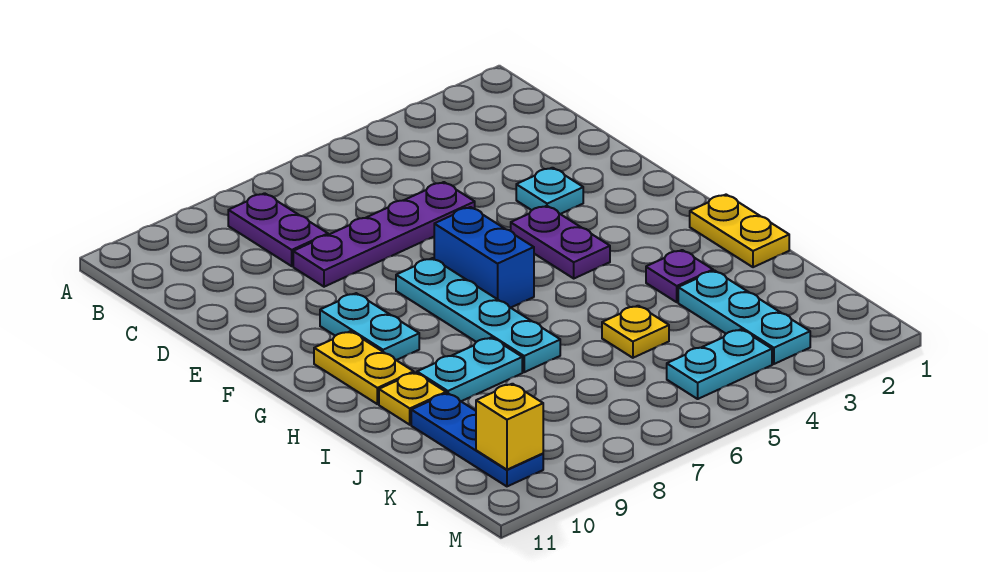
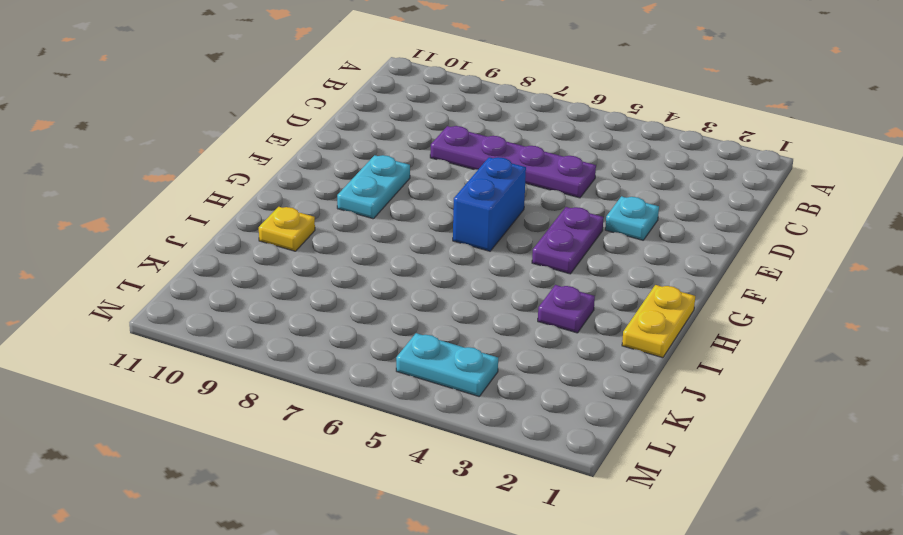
none -> purple 1x2 plate [228,193,328,266]
none -> cyan 1x4 plate [396,258,560,372]
none -> yellow 1x2 plate [314,331,414,404]

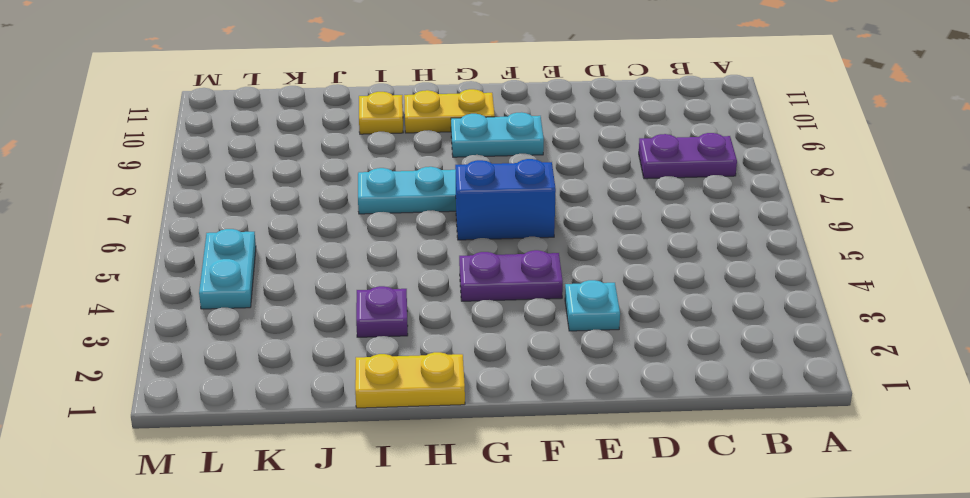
none -> purple 1x4 plate [293,182,475,287]
none -> cyan 1x2 plate [417,337,522,401]
none -> cyan 1x3 plate [678,271,810,364]

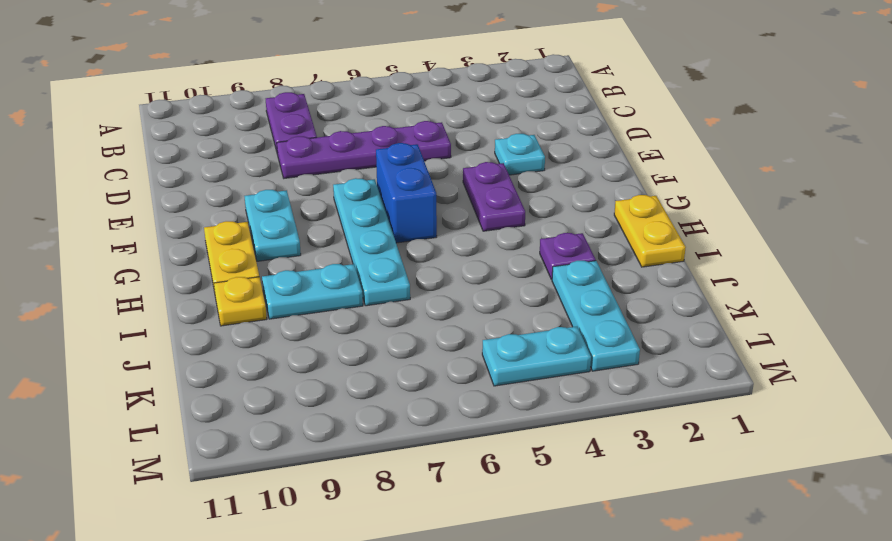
none -> yellow 1x1 plate [602,306,669,358]
none -> blue 1x3 plate [411,393,543,486]
none -> yellow 1x1 brick [476,384,543,470]

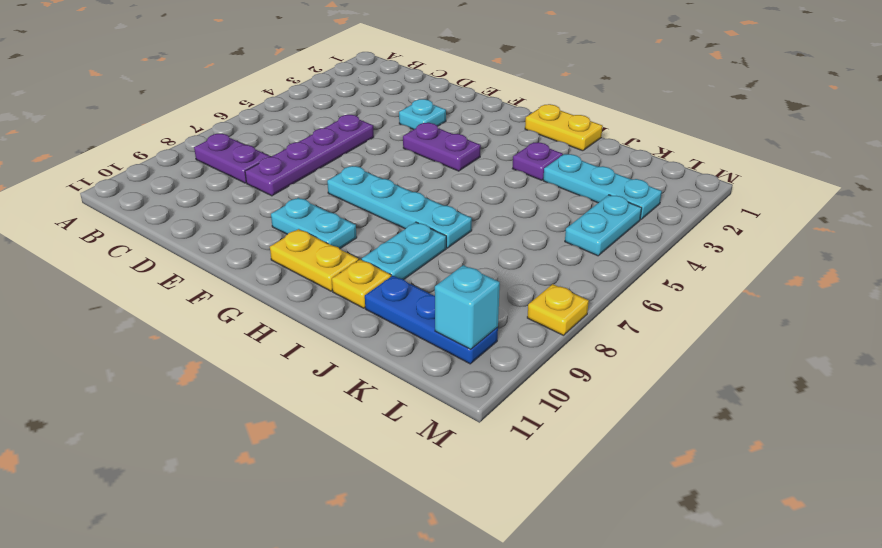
cyan 1x1 brick [435,265,500,349] -> yellow 1x1 brick [476,384,543,470]
yellow 1x1 plate [527,284,589,335] -> yellow 1x1 plate moved to [602,306,669,358]
none -> blue 1x2 brick [434,207,534,308]

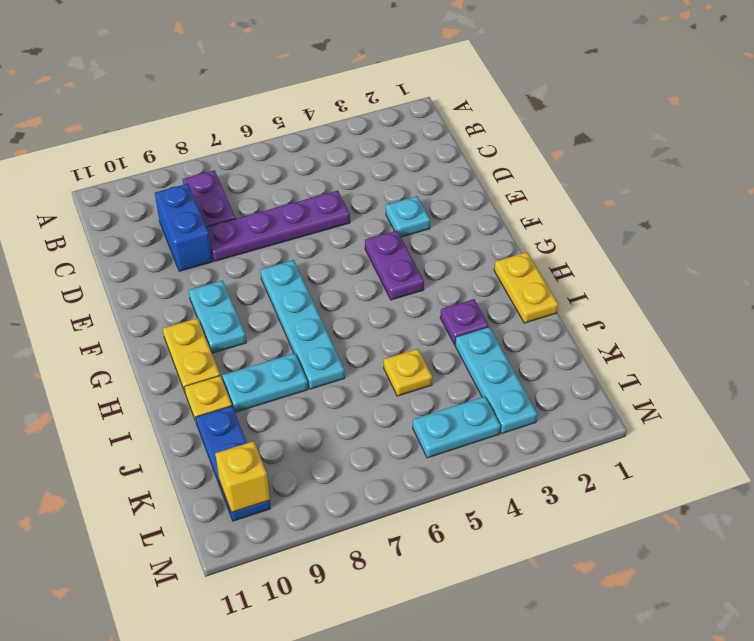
blue 1x2 brick [155,184,213,271] -> blue 1x2 brick moved to [434,207,534,308]

